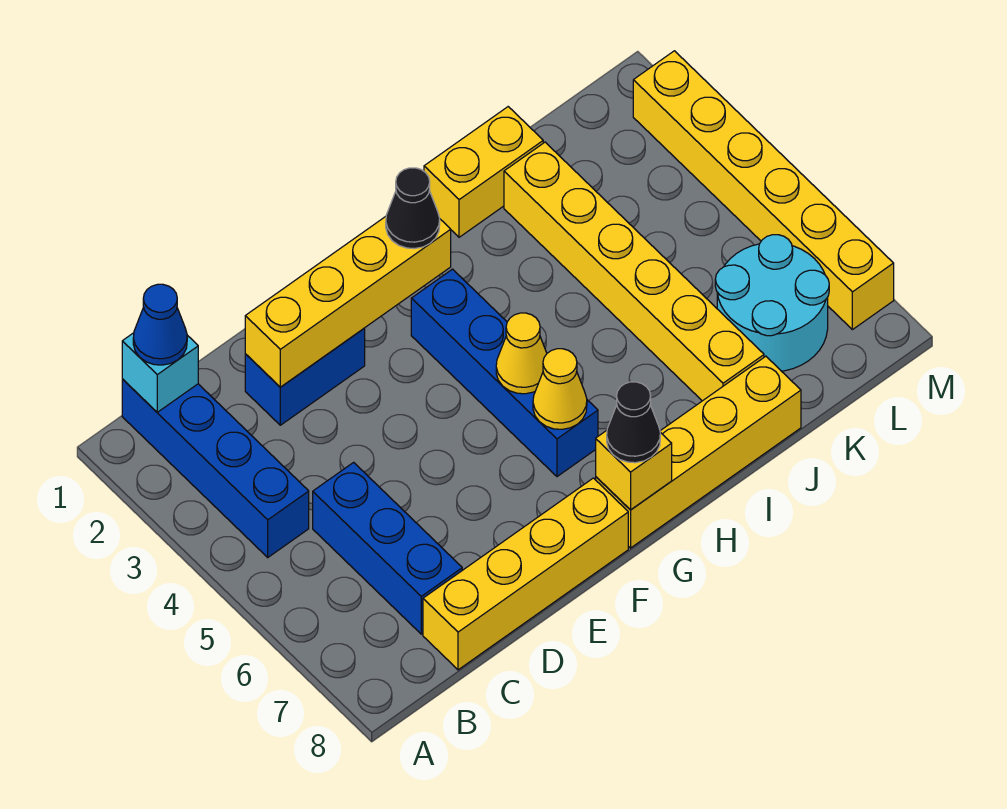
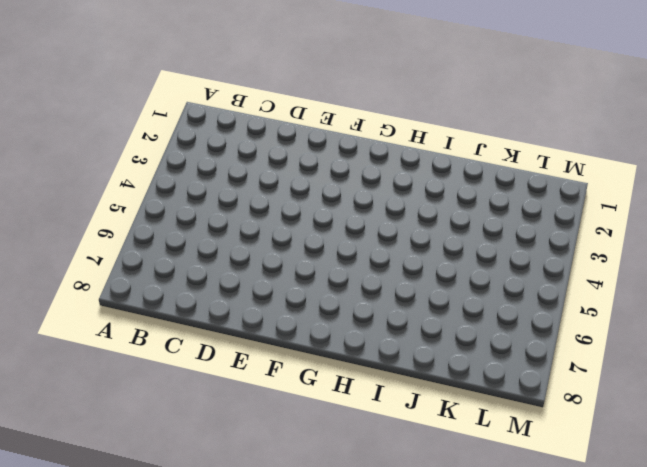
none -> blue 1x4 brick [122,379,309,557]
none -> blue 1x3 brick [313,462,462,634]
none -> yellow 1x4 brick [423,478,628,670]

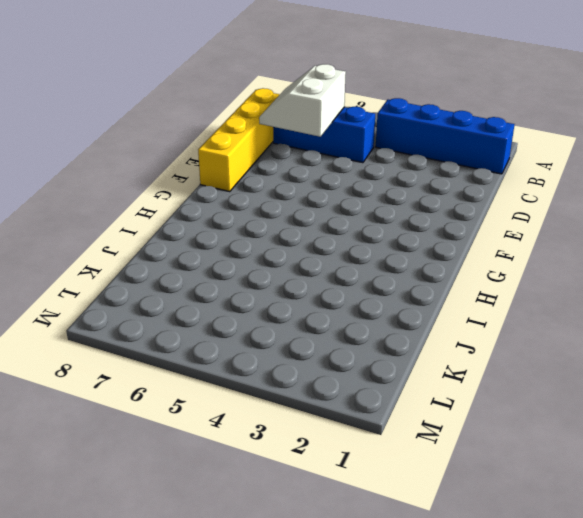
white 2x2 slope [259,64,346,137] -> none
none -> blue 1x2 brick [245,329,365,425]
none -> blue 1x4 brick [411,269,598,477]
none -> yellow 1x4 brick [596,356,801,548]

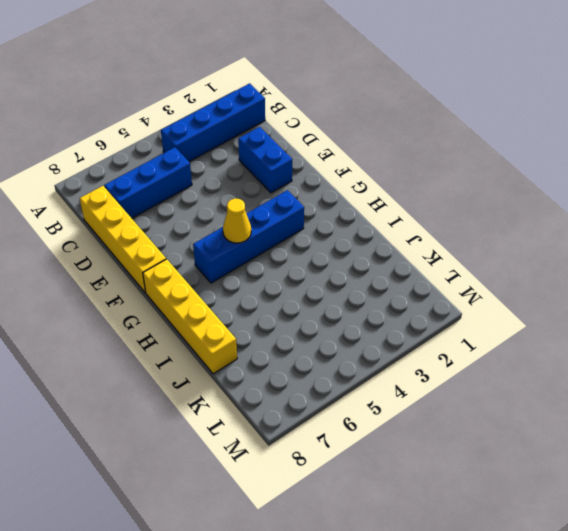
none -> yellow 1x2 brick [424,107,543,237]
none -> yellow 1x6 brick [504,142,764,401]
none -> cyan 2x2 round brick [715,235,829,371]

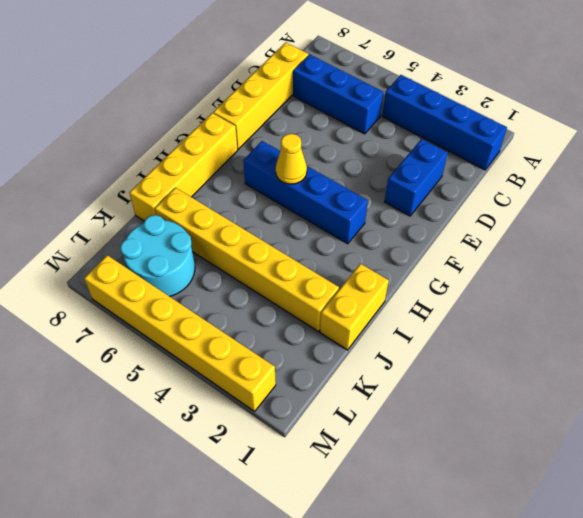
none -> cyan 1x1 brick [122,333,198,412]
none -> yellow 1x4 brick [245,217,451,387]
none -> yellow 1x1 cone [533,349,587,429]

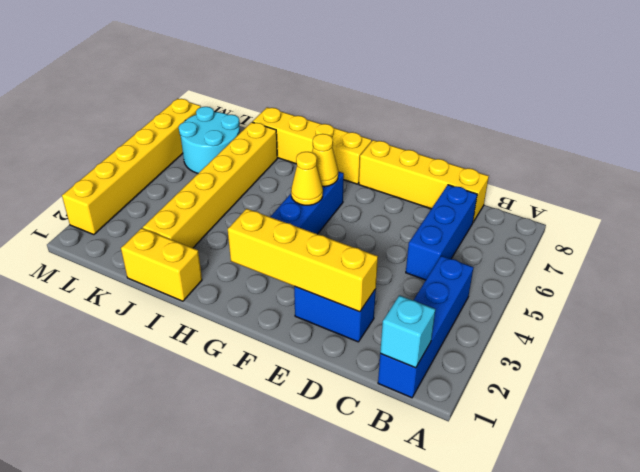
none -> yellow 1x1 brick [596,431,672,510]
none -> blue 1x1 cone [133,284,187,365]
none -> black 1x1 cone [386,168,440,249]

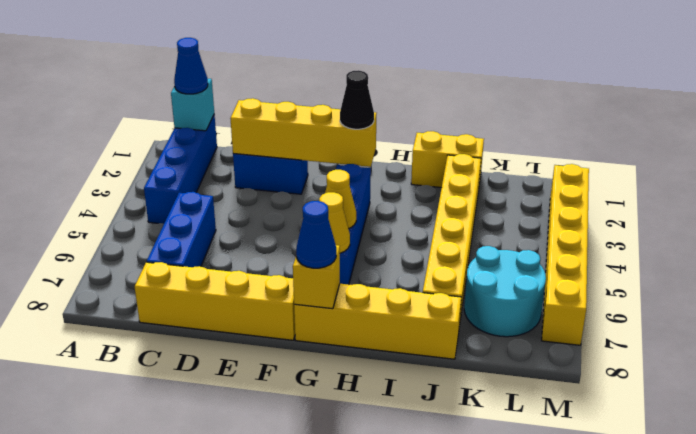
blue 1x1 cone [296,201,336,268] -> black 1x1 cone [607,382,660,463]

